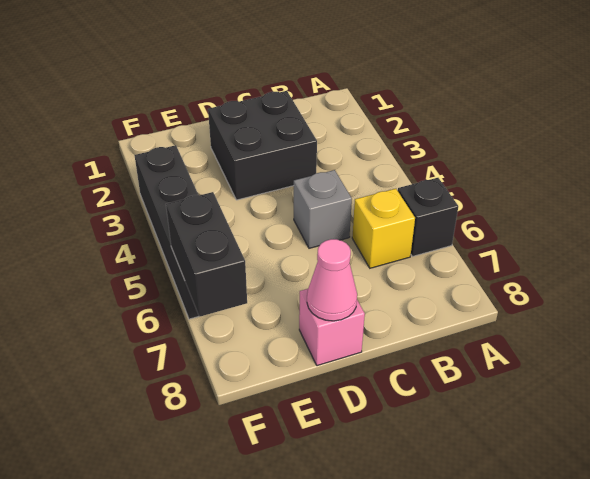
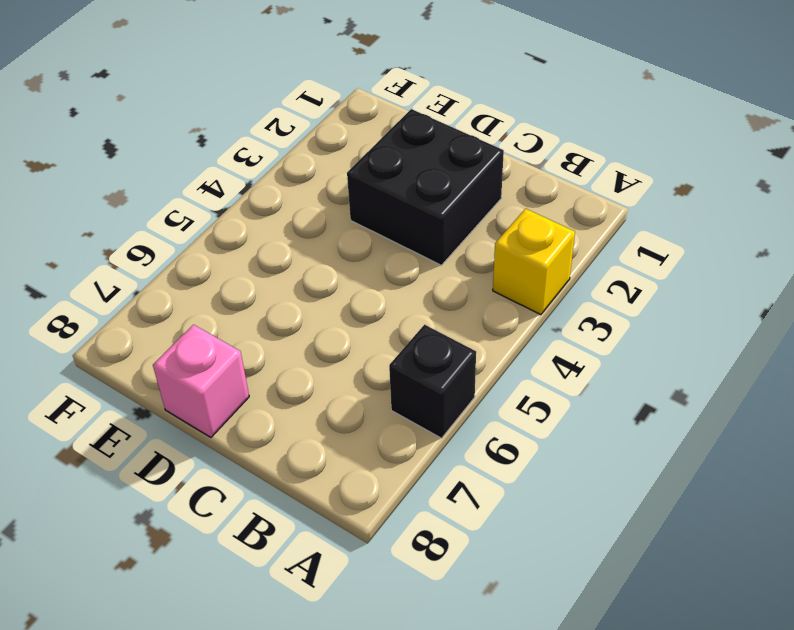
yellow 1x1 brick [493,209,575,315] -> yellow 1x1 brick moved to [352,189,415,268]
none -> grey 1x1 brick [294,170,352,248]
none -> black 1x4 brick [134,145,199,319]

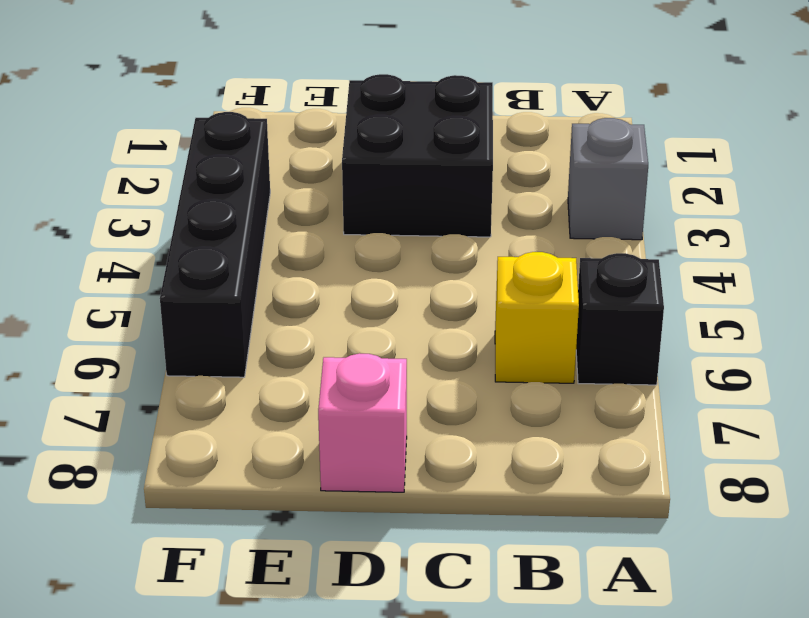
grey 1x1 brick [568,118,648,240] -> grey 1x1 brick moved to [294,170,352,248]
none -> pink 1x1 cone [307,239,357,321]
none -> black 1x2 brick [166,192,247,317]

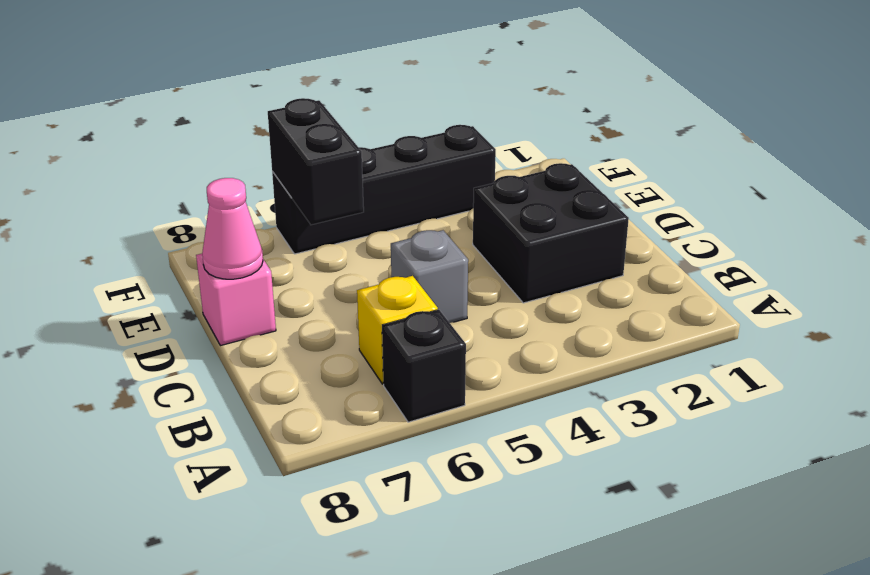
black 1x2 brick [268,98,364,225] -> black 1x2 brick turned to [166,192,247,317]

